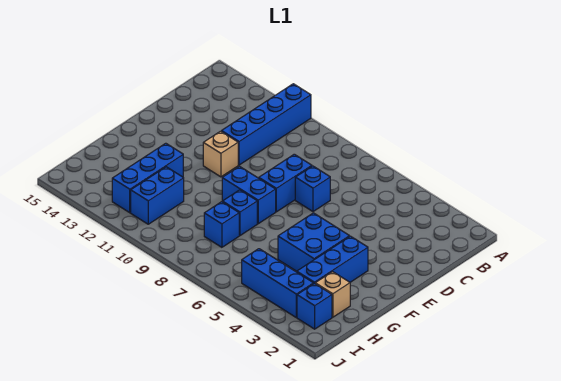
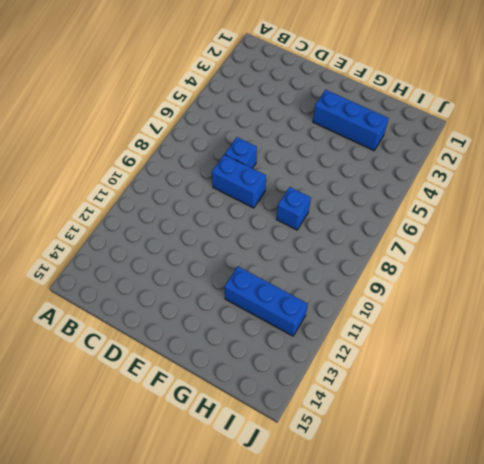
none -> blue 1x4 brick [222,84,311,165]
none -> tan 1x1 brick [203,131,238,177]
none -> blue 2x2 brick [278,213,350,271]

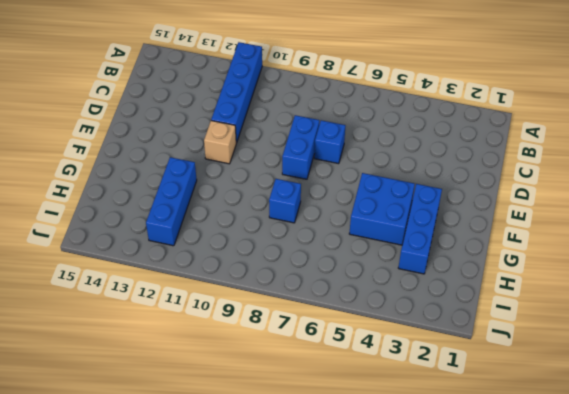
none -> blue 1x2 brick [222,166,276,224]
none -> tan 1x1 brick [315,272,350,317]
none -> blue 1x1 brick [204,202,239,247]

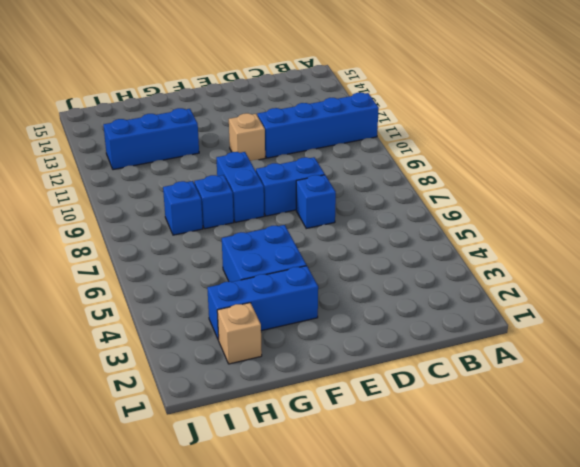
none -> blue 1x2 brick [131,167,184,224]
none -> blue 1x1 brick [297,283,332,329]
none -> blue 1x3 brick [242,249,314,317]

